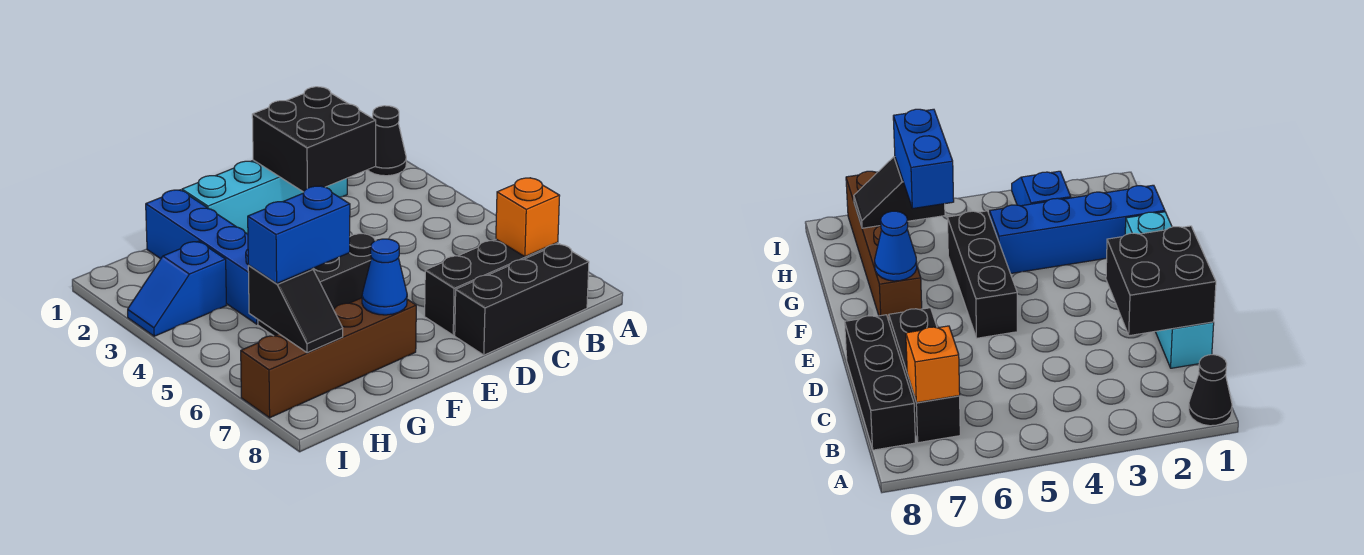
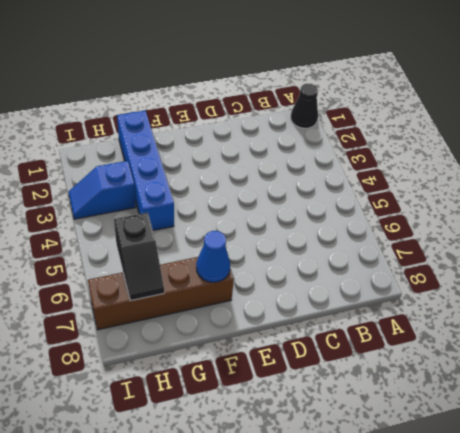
none -> black 1x3 brick [425,239,558,335]
none -> black 1x3 brick [455,244,589,355]
none -> cyan 1x4 brick [182,160,347,234]

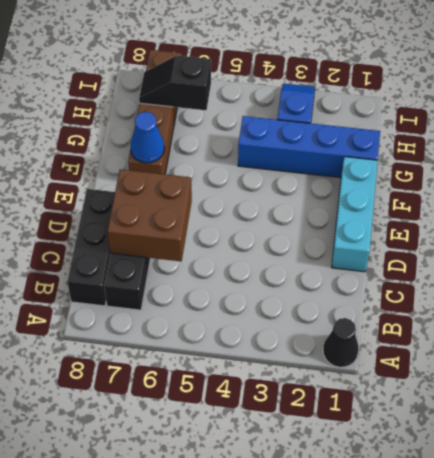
brown 2x2 brick [108,169,192,261] -> none
cyan 1x3 brick [332,157,378,272] -> cyan 1x4 brick [182,160,347,234]
none -> black 1x3 brick [258,233,376,336]
none -> orange 1x1 brick [496,178,560,257]
none -> black 2x2 brick [252,87,376,192]

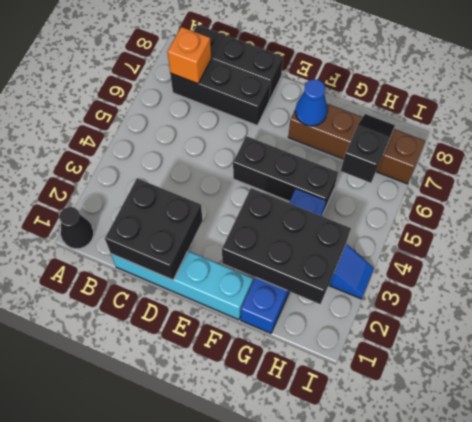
black 2x3 brick [222,188,351,304] -> none
none -> blue 1x2 brick [248,186,350,283]

